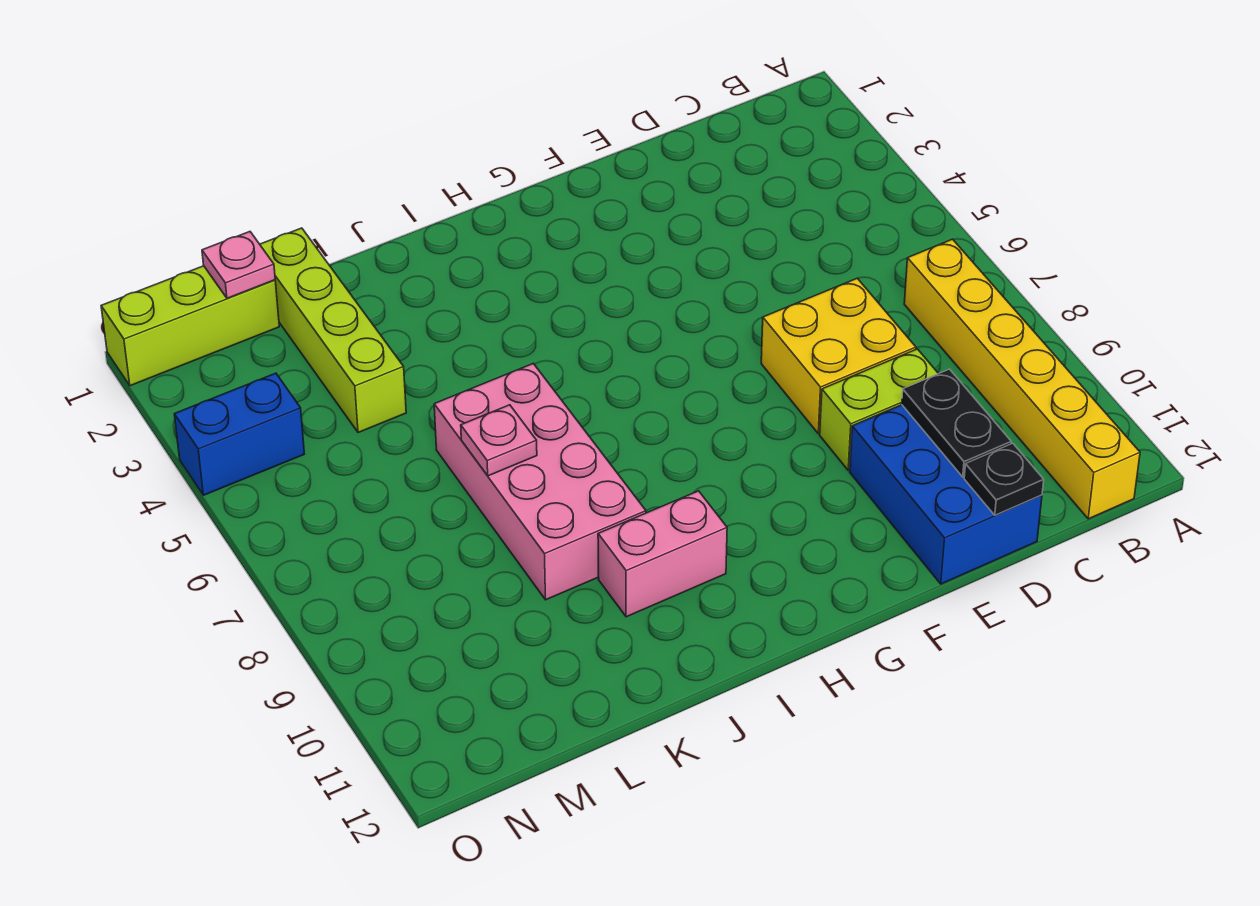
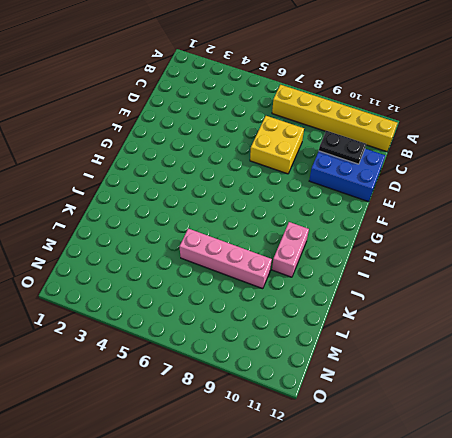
pink 1x4 brick [179,229,272,289] -> pink 2x4 brick [434,363,646,600]
none -> lime 1x2 brick [820,349,938,470]
none -> lime 1x4 brick [260,228,406,433]
none -> lime 1x3 brick [101,266,279,386]

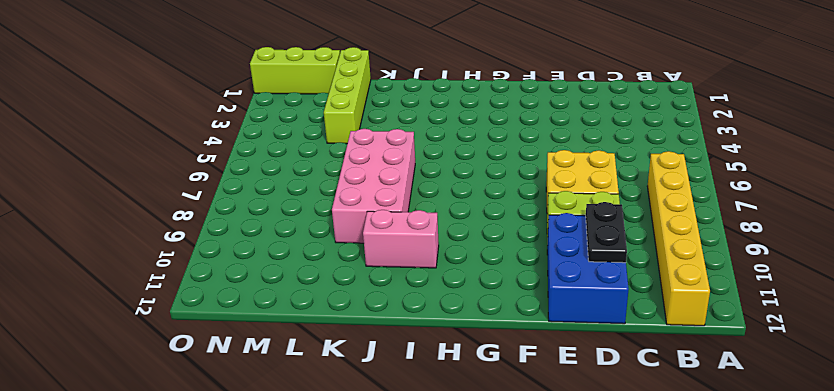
none -> blue 1x2 brick [174,373,304,495]
none -> black 1x1 plate [964,443,1044,515]
none -> pink 1x1 plate [461,405,537,476]

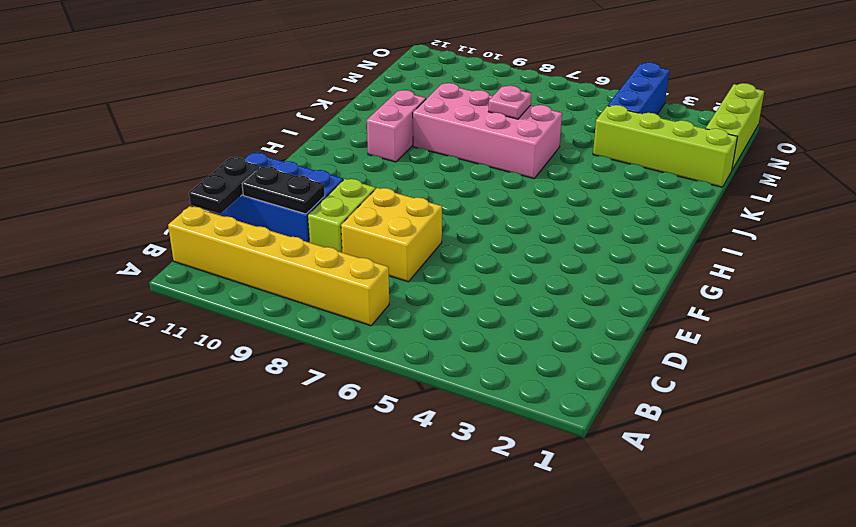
black 1x2 plate [189,157,260,214] -> black 1x1 plate [964,443,1044,515]
blue 1x3 brick [608,62,669,114] -> blue 1x2 brick [174,373,304,495]
none -> pink 1x1 plate [202,232,275,298]

